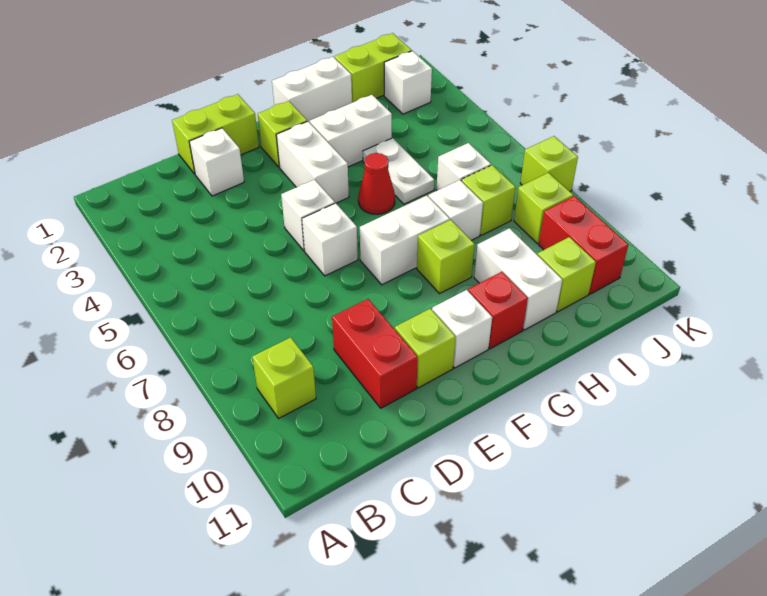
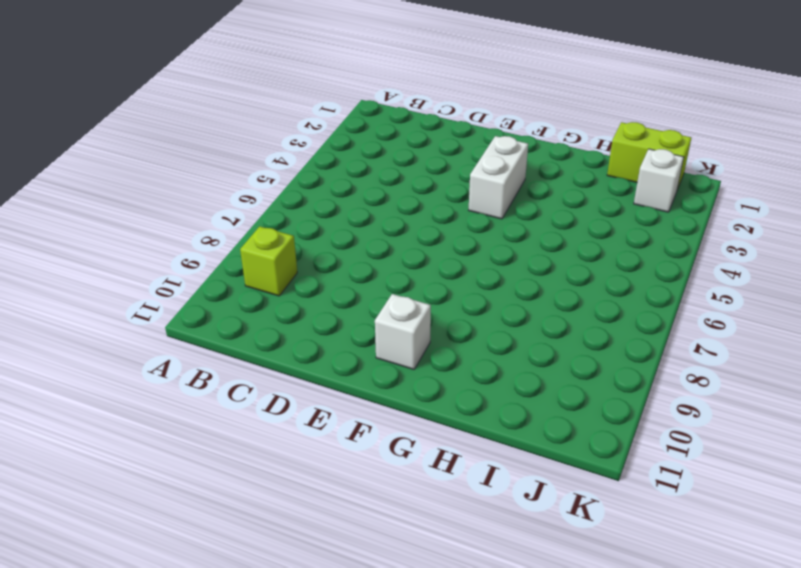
none -> lime 1x2 brick [172,94,259,174]
none -> white 1x1 brick [189,128,244,196]
none -> red 1x2 brick [332,299,418,408]

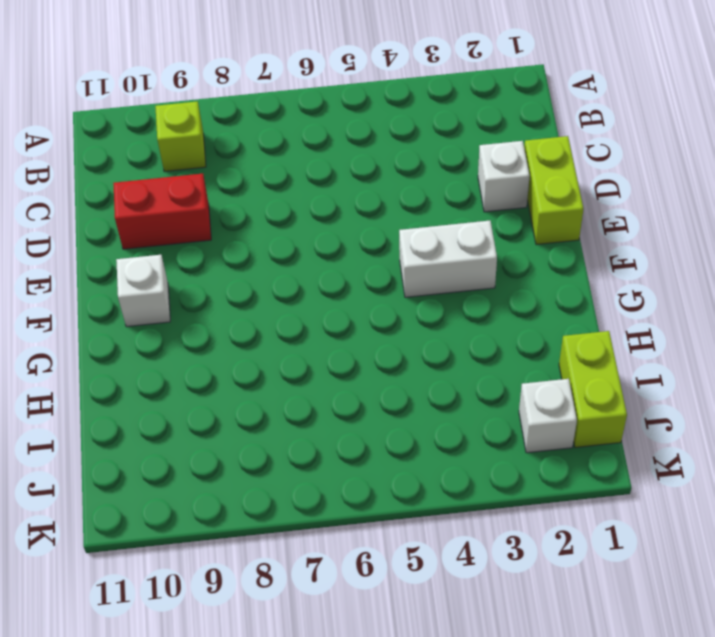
none -> white 1x1 brick [281,180,335,251]
none -> white 1x1 brick [302,203,358,276]
none -> lime 1x1 brick [395,309,456,388]

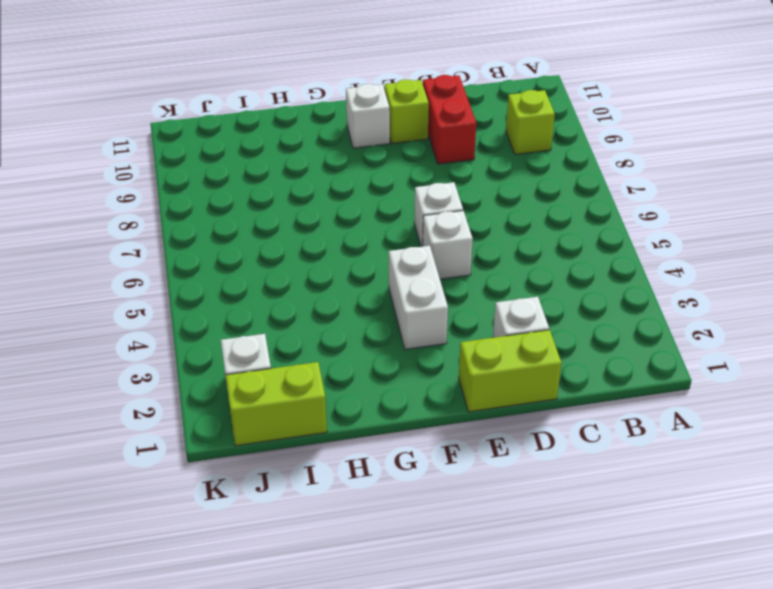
none -> lime 1x1 brick [258,101,307,167]
none -> white 1x2 brick [360,196,450,285]
none -> white 1x2 brick [272,57,352,123]

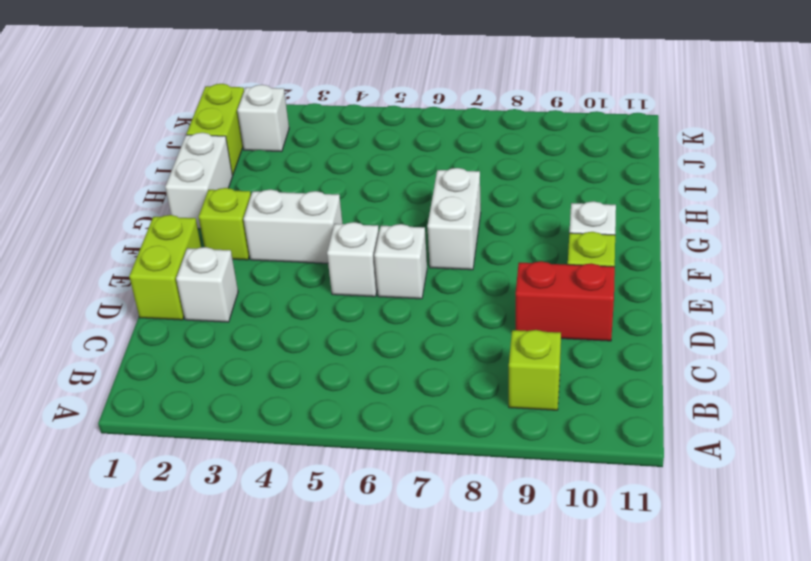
none -> white 1x2 brick [310,95,392,167]
none -> red 1x1 cone [358,153,395,214]
none -> lime 1x1 brick [417,220,475,294]

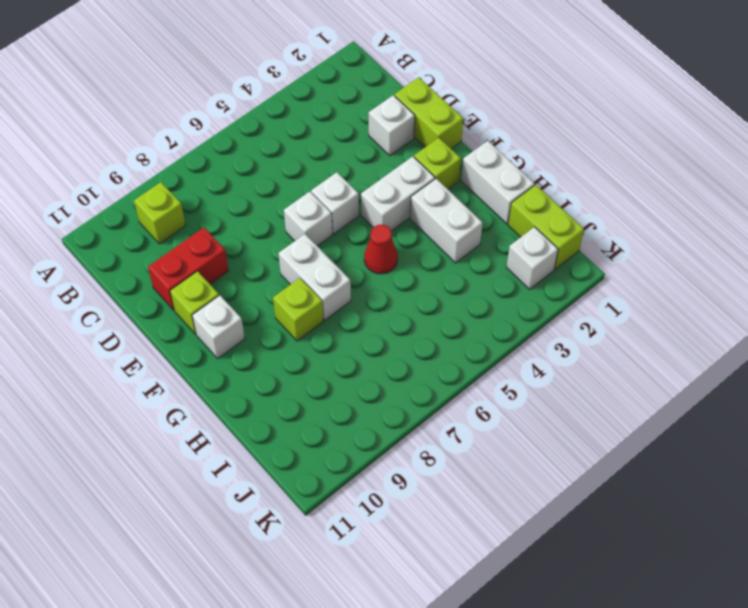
none -> red 1x1 brick [468,272,528,349]
none -> white 1x2 plate [363,138,434,204]
none -> white 1x1 brick [428,180,483,240]

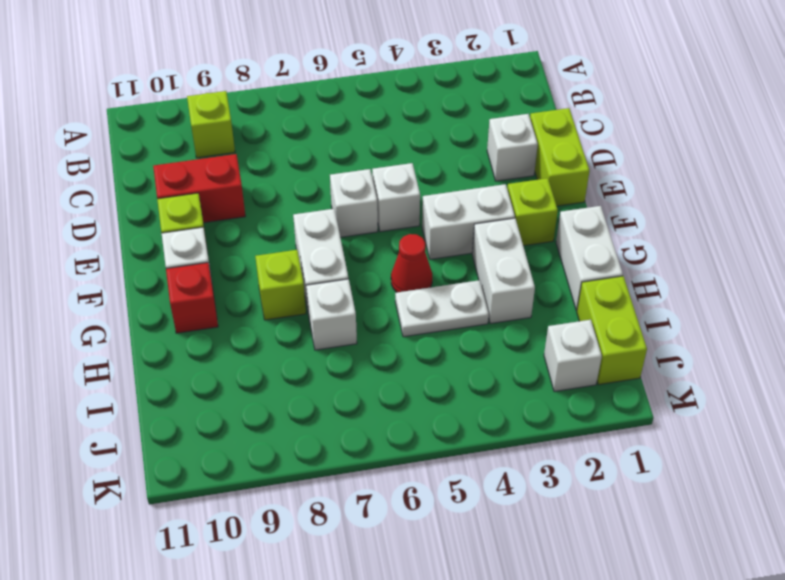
none -> white 1x2 brick [474,228,562,330]
none -> white 1x1 brick [436,143,491,191]
none -> lime 1x1 brick [461,165,516,235]

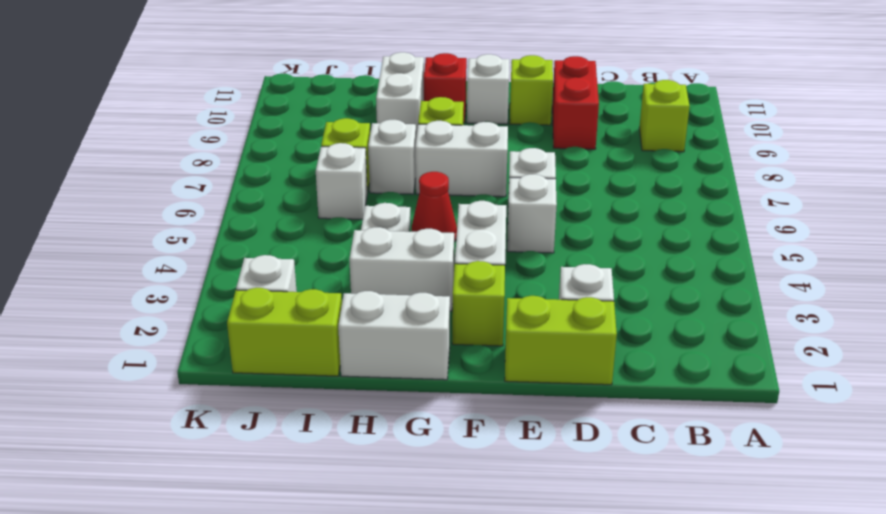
none -> lime 1x1 brick [538,237,596,312]
none -> lime 1x1 brick [514,173,573,244]
none -> red 1x2 brick [539,196,628,294]

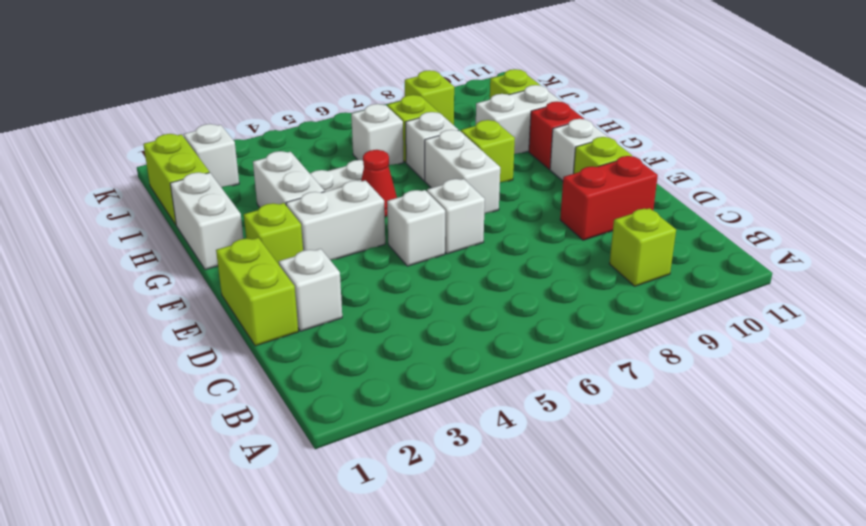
none -> red 1x2 brick [539,196,628,294]
none -> lime 1x1 brick [520,136,578,191]

